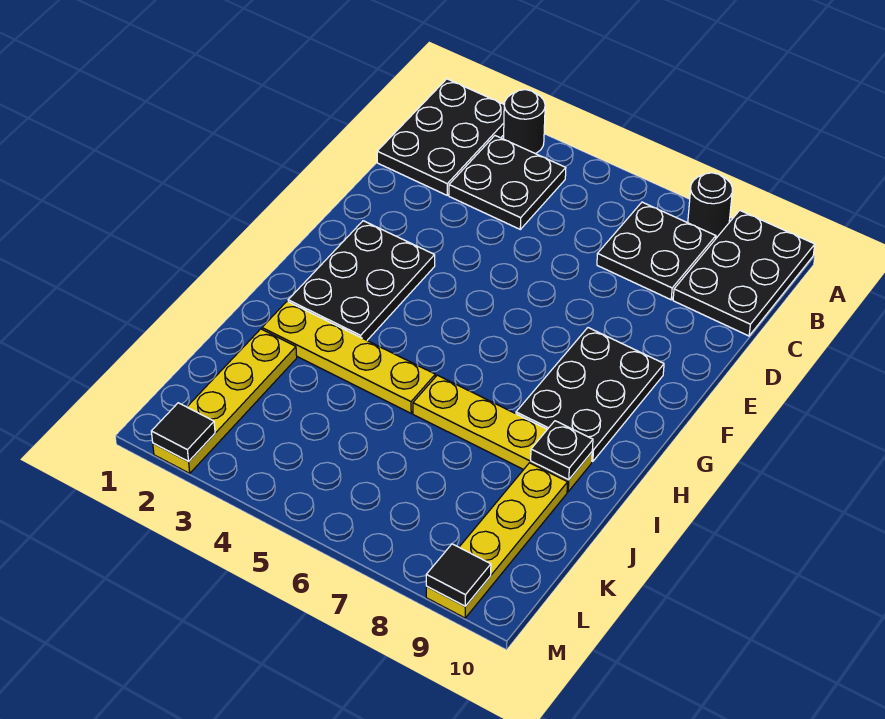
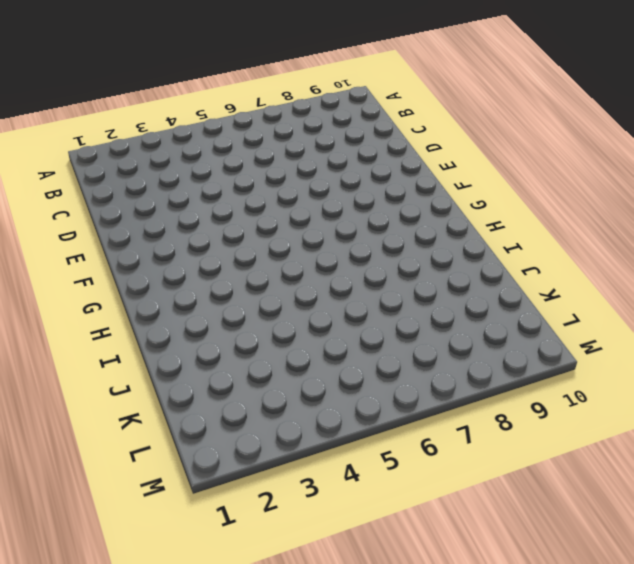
none -> black 2x3 plate [377,79,504,195]
none -> black 1x1 round brick [504,90,545,154]
none -> black 1x1 round brick [688,173,733,238]

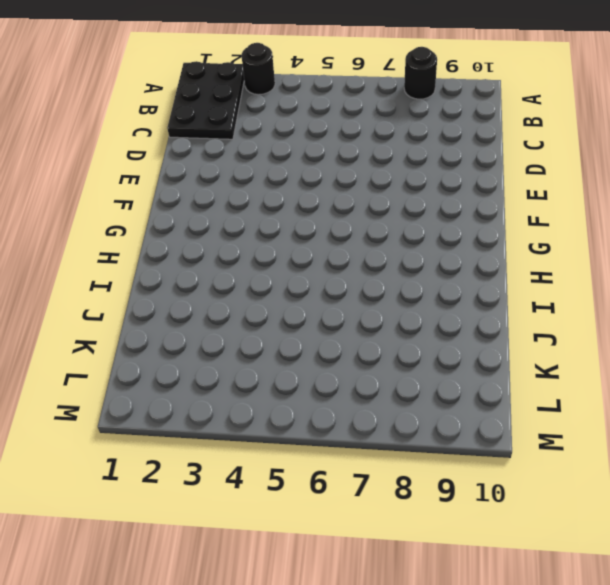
none -> black 2x3 plate [673,210,815,336]
none -> black 2x2 plate [449,136,566,229]
none -> black 2x2 plate [597,202,716,300]

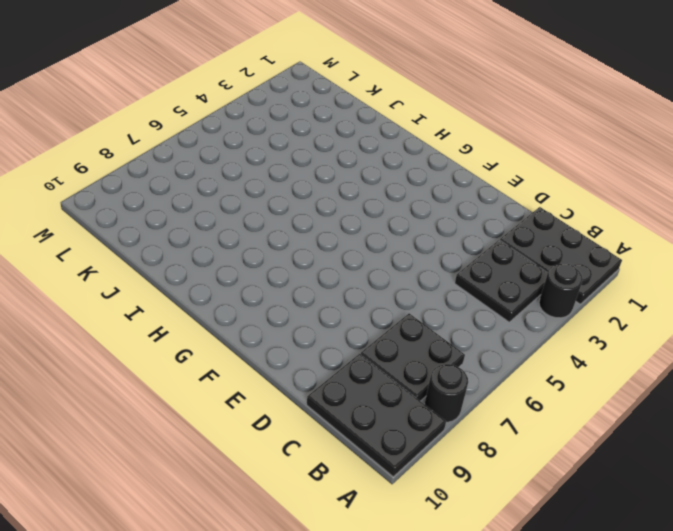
none -> black 2x3 plate [288,221,435,340]
none -> black 2x3 plate [516,328,664,462]
none -> yellow 1x4 plate [262,301,435,413]

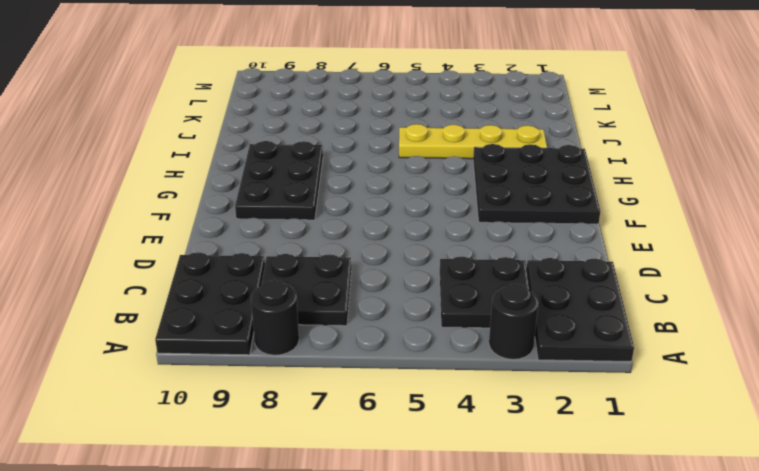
black 3x3 plate [473,144,600,224] -> black 2x3 plate [288,221,435,340]
none -> yellow 1x4 plate [413,375,592,492]
none -> yellow 1x4 plate [153,329,297,473]
none -> yellow 1x4 plate [426,463,568,618]

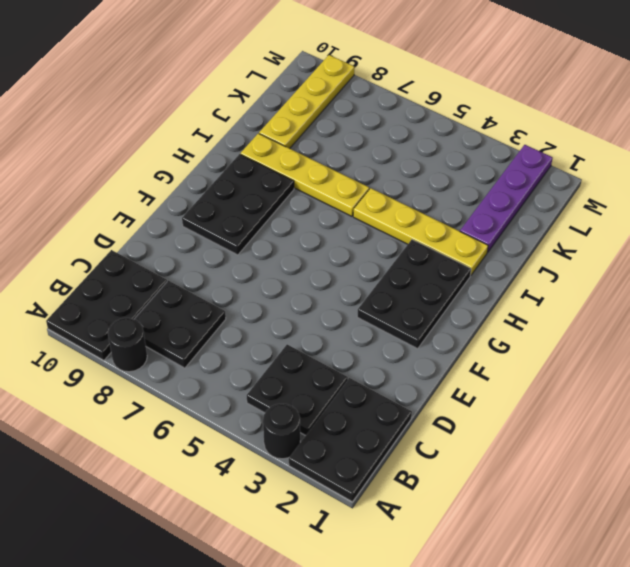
purple 1x4 plate [460,145,553,252] -> yellow 1x4 plate [153,329,297,473]
none -> black 1x1 plate [531,421,593,480]
none -> black 1x1 tile [151,403,215,462]
none -> black 1x1 tile [426,544,491,606]

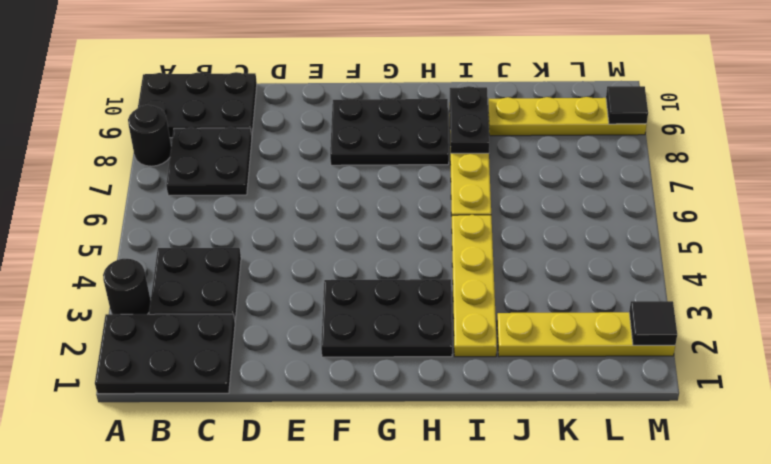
black 1x2 plate [450,86,489,153] -> black 1x1 plate [531,421,593,480]

